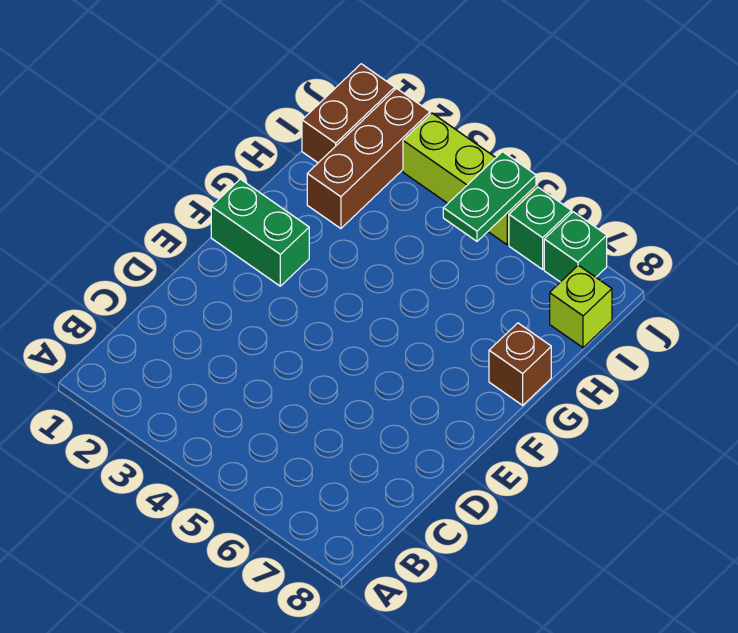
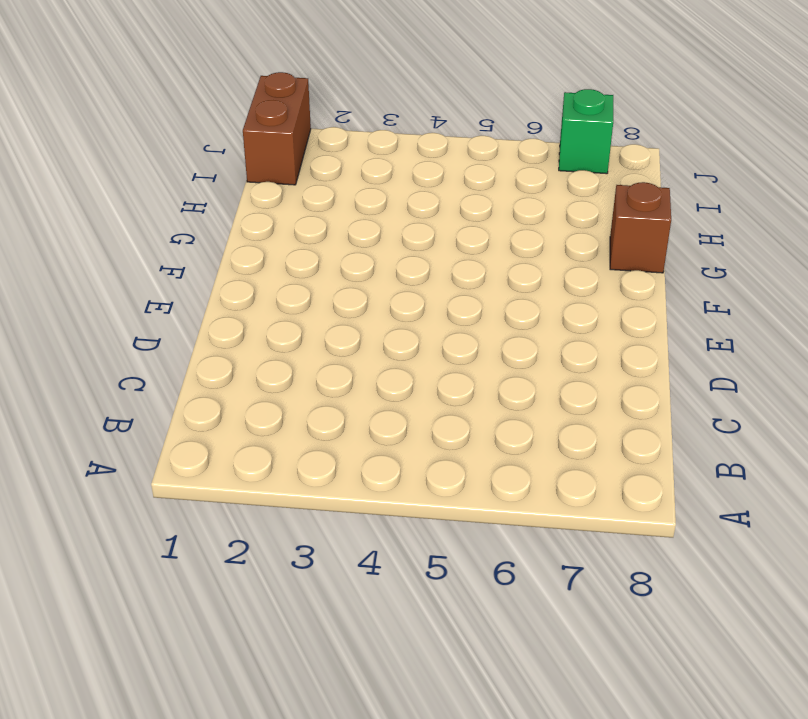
none -> green 1x2 brick [211,179,309,286]
none -> brown 1x3 brick [307,89,430,229]

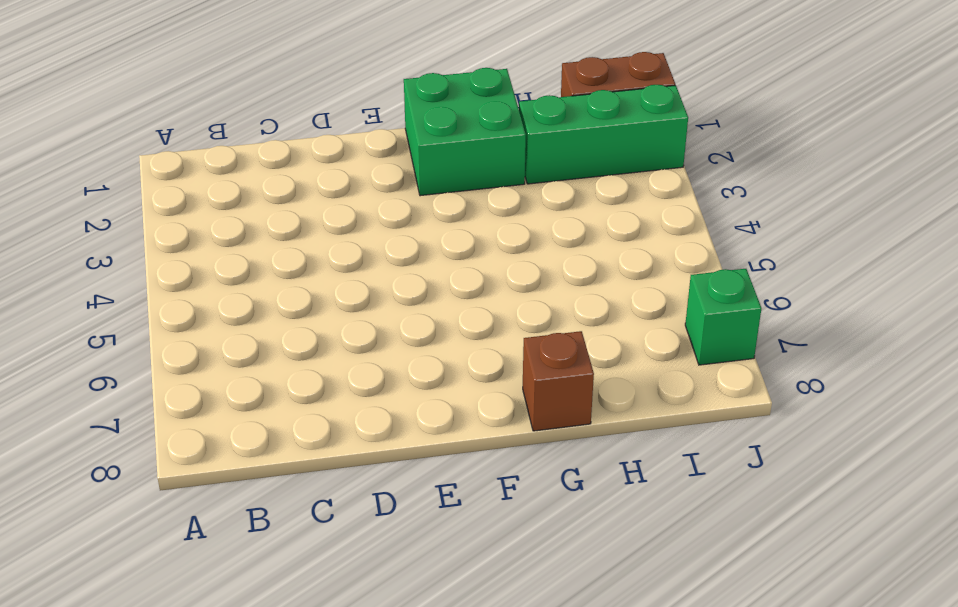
green 2x2 brick [404,68,526,196] -> green 1x2 brick [211,179,309,286]
green 1x3 brick [519,85,688,184] -> brown 1x3 brick [307,89,430,229]
none -> lime 1x1 brick [550,265,612,348]
none -> lime 1x3 brick [403,113,536,245]

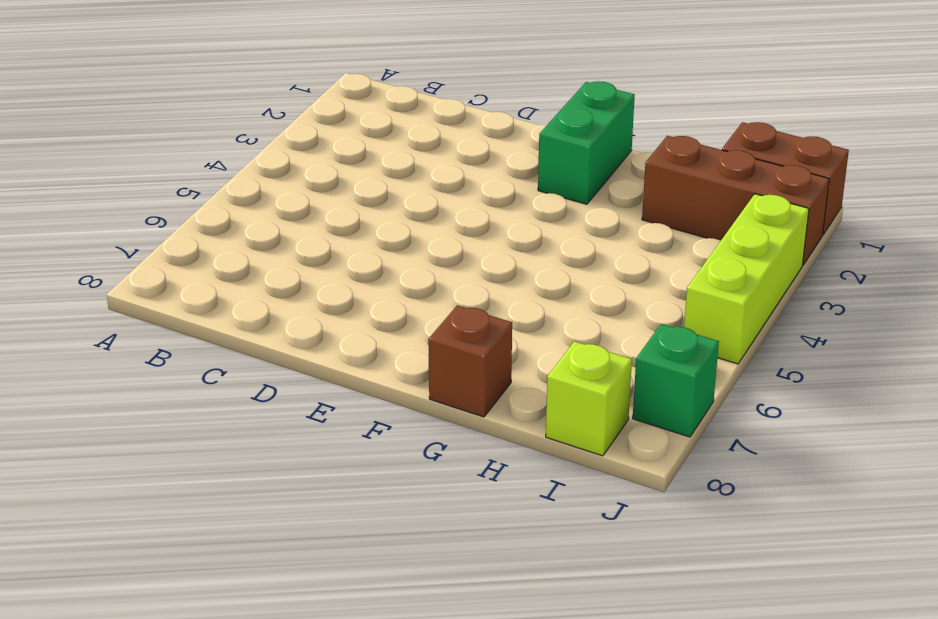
none -> green 1x1 brick [509,187,571,269]
none -> green 1x2 plate [443,152,536,241]

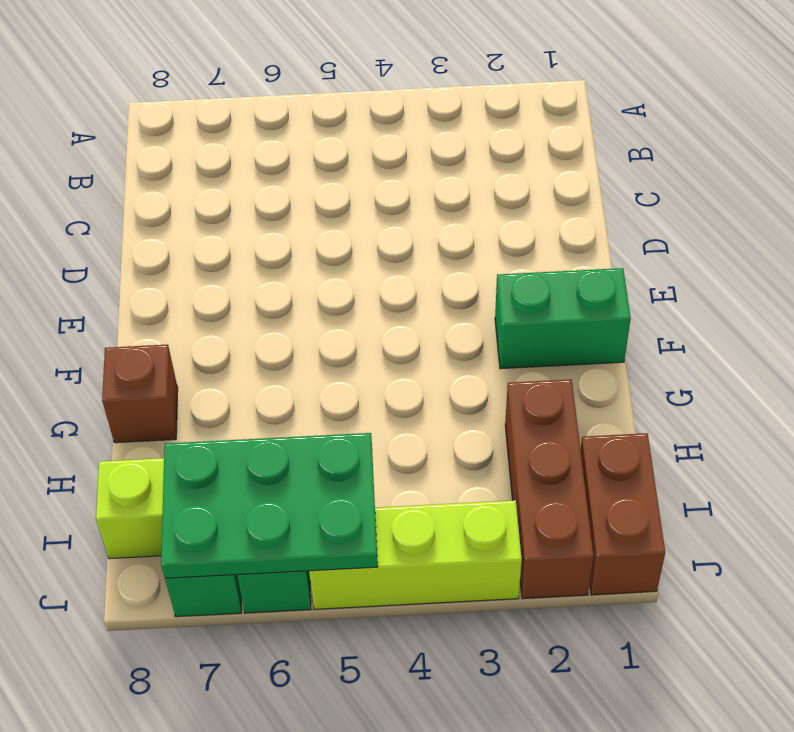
green 2x3 plate [161,433,378,578] -> green 1x2 plate [443,152,536,241]

